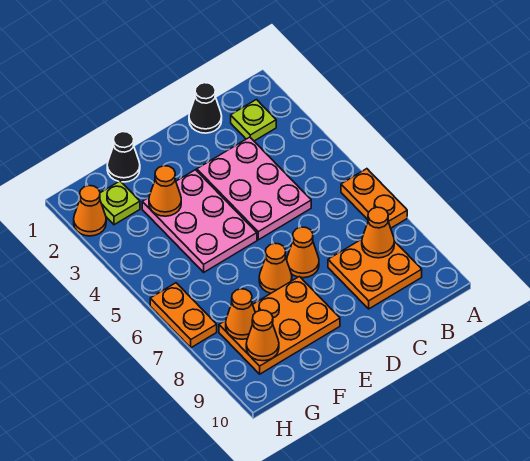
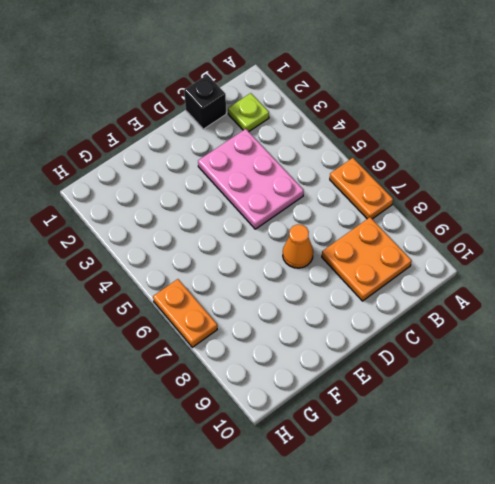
black 1x1 brick [184,75,226,129] -> black 1x1 cone [189,83,222,133]
none -> pink 2x3 plate [142,170,257,272]
none -> orange 1x1 cone [259,243,292,293]
none -> orange 2x3 plate [219,277,340,374]

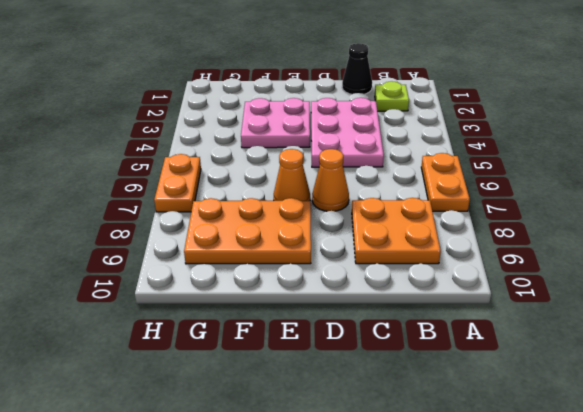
pink 2x2 plate [241,98,310,148] -> pink 2x3 plate [142,170,257,272]
none -> black 1x1 cone [107,132,140,182]
none -> lime 1x1 plate [100,181,140,225]
none -> orange 1x1 cone [74,186,106,236]

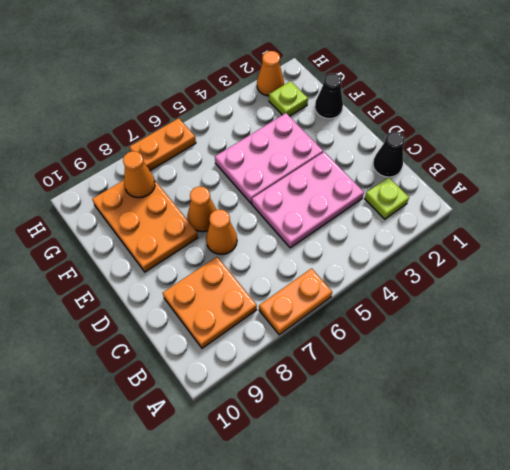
none -> orange 1x1 cone [362,207,394,258]
none -> orange 1x1 cone [149,166,181,216]
none -> orange 1x1 cone [246,310,279,361]

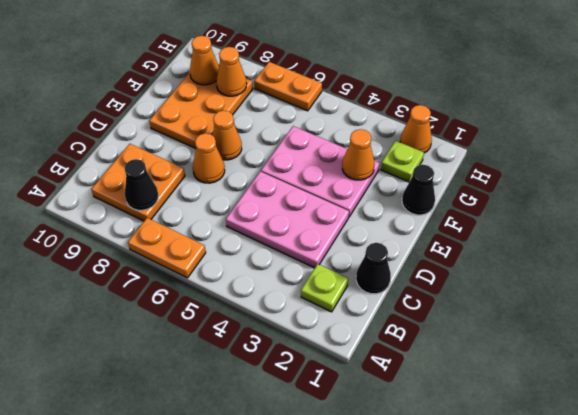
black 1x1 cone [124,159,159,210] -> orange 1x1 cone [362,207,394,258]

